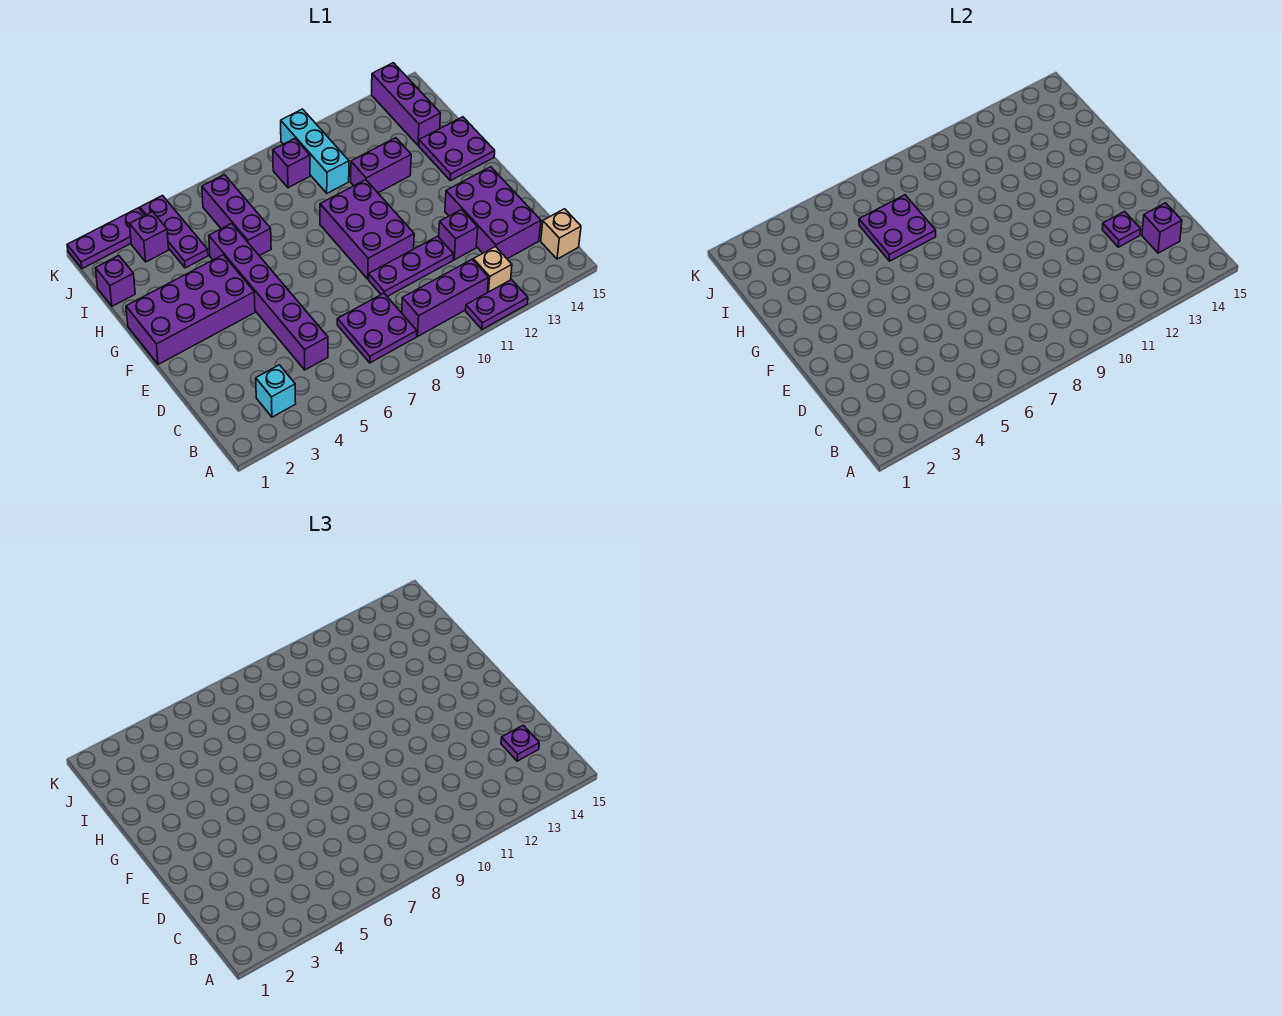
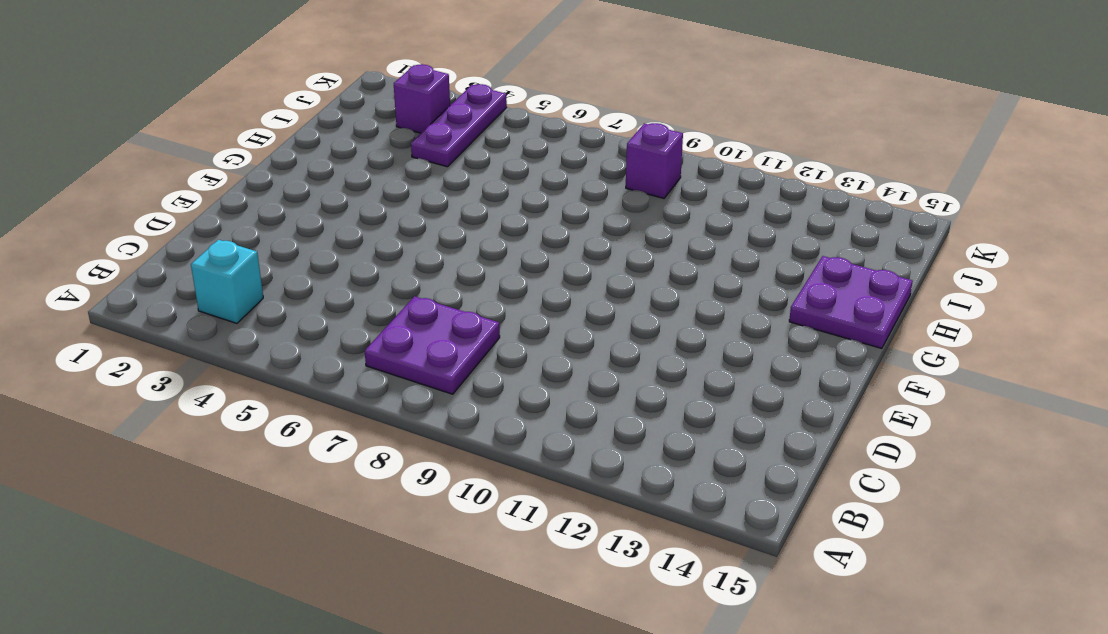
none -> purple 1x2 plate [466,280,528,329]
none -> purple 1x3 brick [402,259,489,336]
none -> tan 1x1 brick [473,246,512,293]

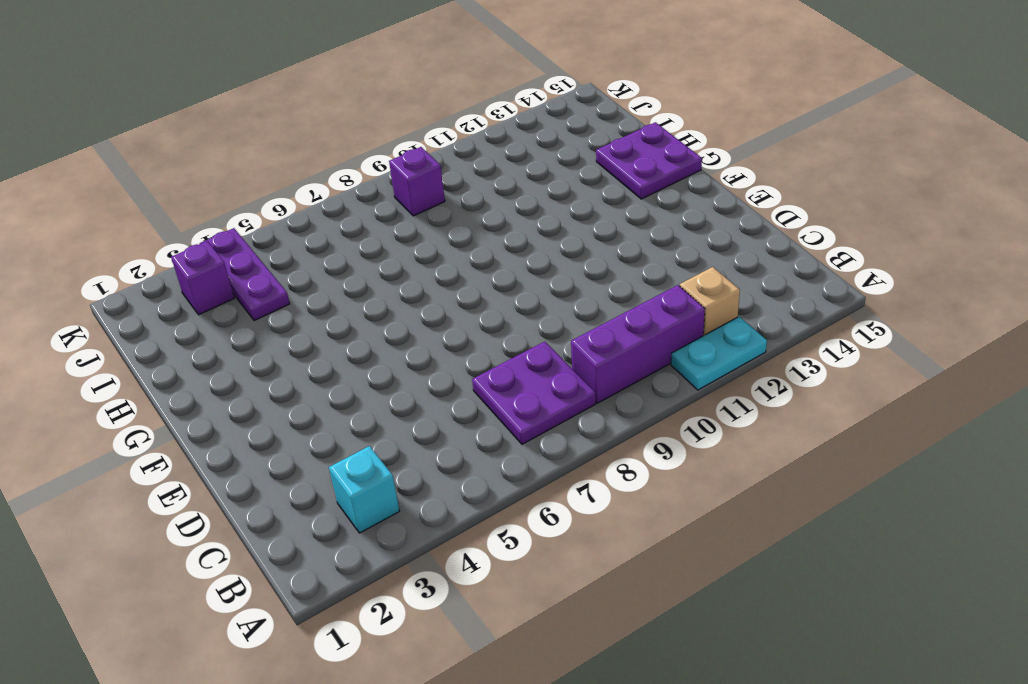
cyan 1x2 plate [671,317,767,390] -> purple 1x2 plate [466,280,528,329]
none -> tan 1x1 brick [541,209,581,259]
none -> purple 1x6 brick [209,223,328,370]
none -> purple 2x3 brick [445,167,541,259]

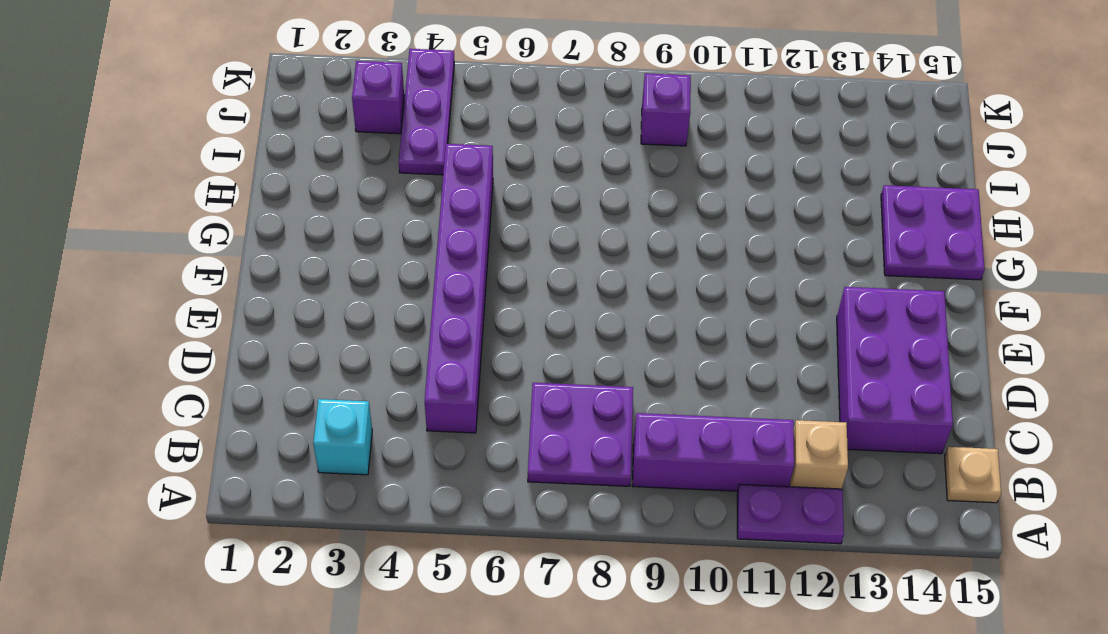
tan 1x1 plate [945,447,1001,503] -> tan 1x1 brick [541,209,581,259]
none -> purple 1x3 plate [369,236,454,296]
none -> purple 1x1 brick [439,210,478,260]
none -> purple 2x3 brick [320,180,414,279]

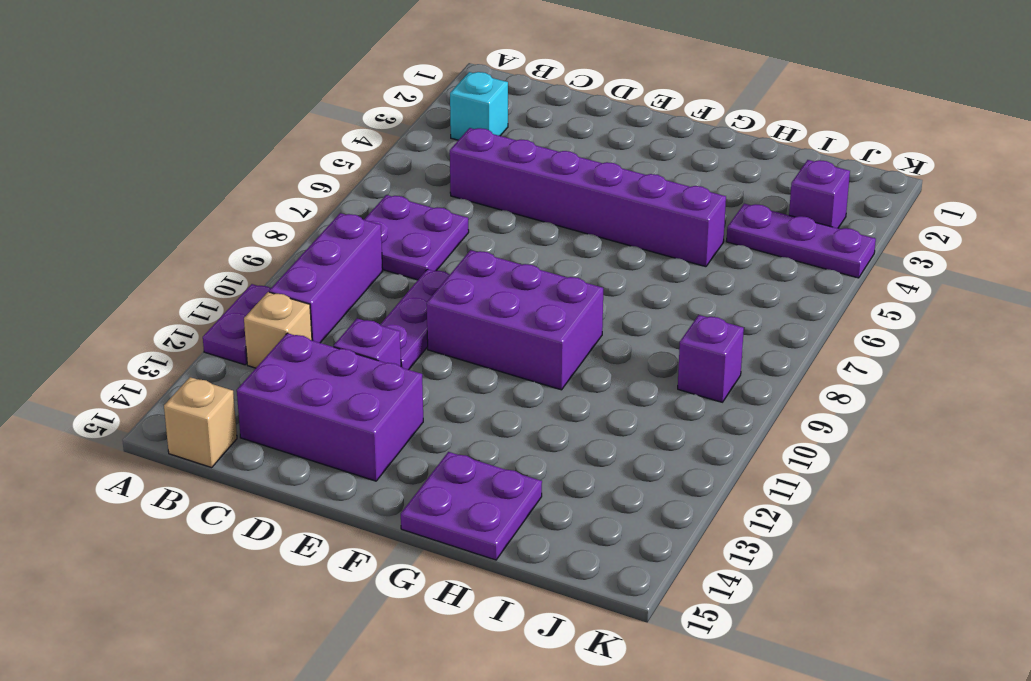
none -> purple 2x4 brick [126,255,255,364]
none -> purple 1x3 brick [202,175,271,256]
none -> purple 1x2 brick [351,138,411,193]

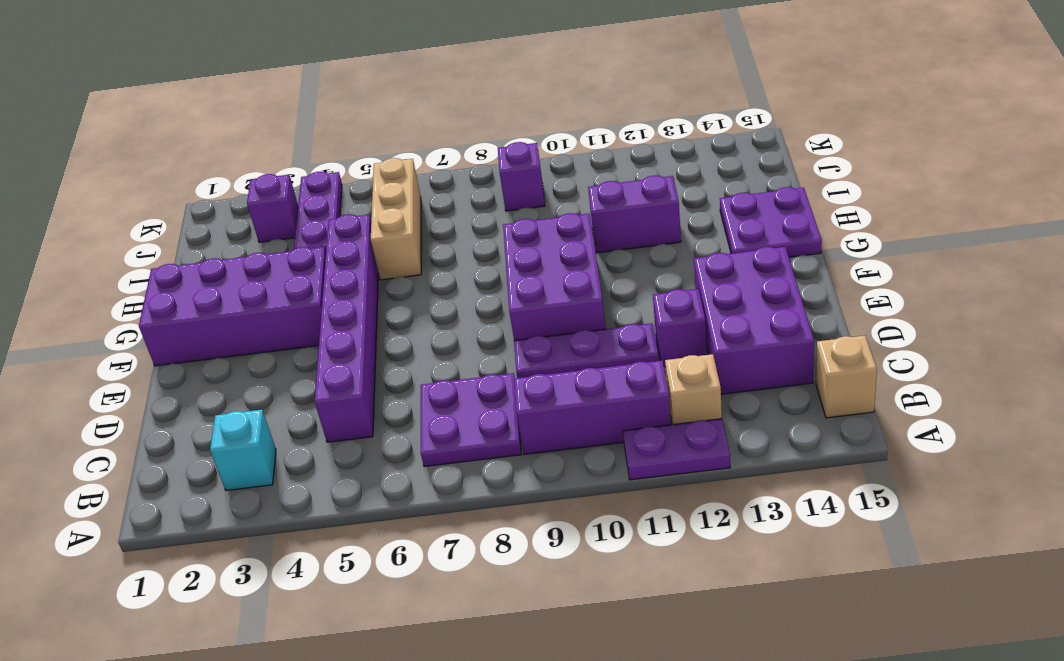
tan 1x3 brick [371,158,421,280] -> purple 1x3 brick [202,175,271,256]
none -> purple 1x1 brick [95,256,135,306]
none -> cyan 1x3 brick [281,109,349,193]
none -> purple 1x3 brick [372,63,441,145]

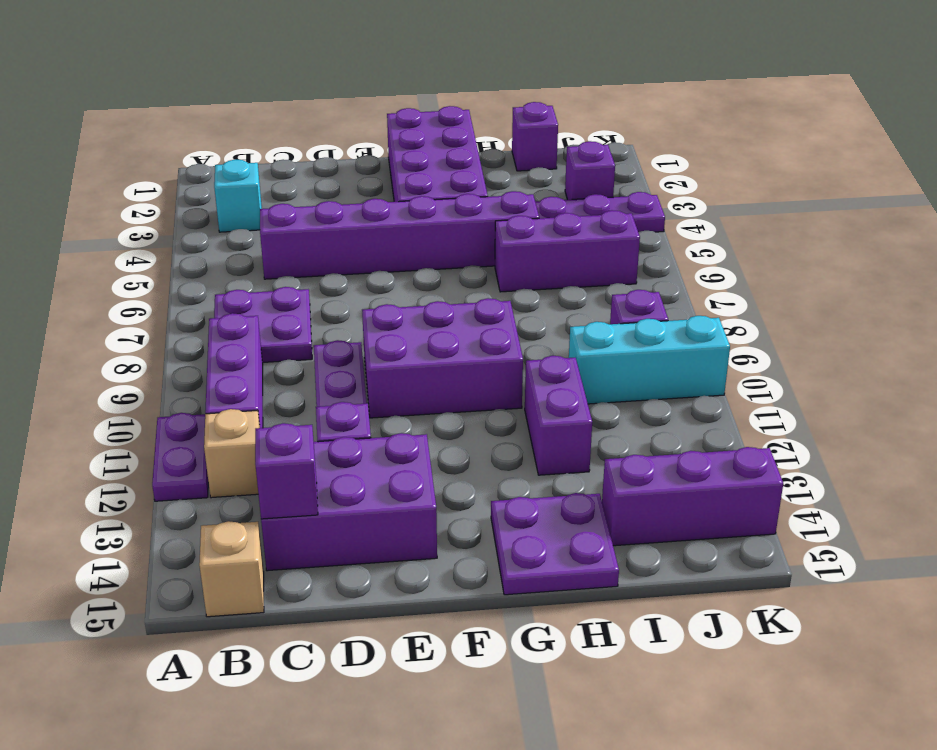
none -> purple 1x3 plate [67,208,145,269]
none -> purple 1x1 plate [1102,212,1141,247]
none -> purple 2x2 plate [859,195,936,261]

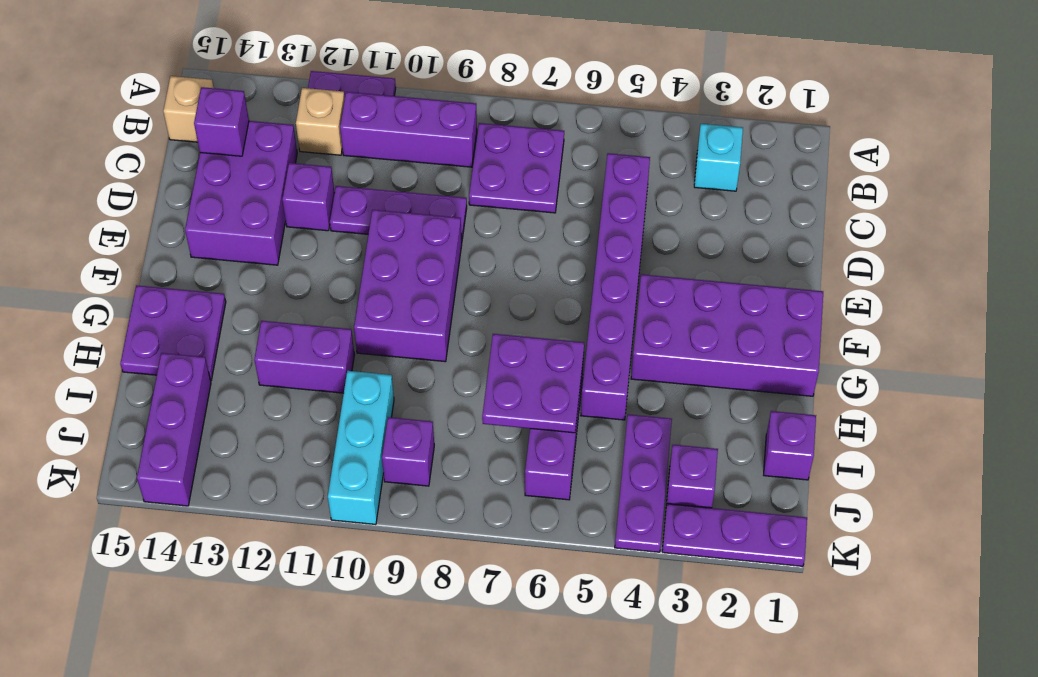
none -> purple 1x1 plate [1102,212,1141,247]
none -> purple 1x1 plate [501,725,539,761]

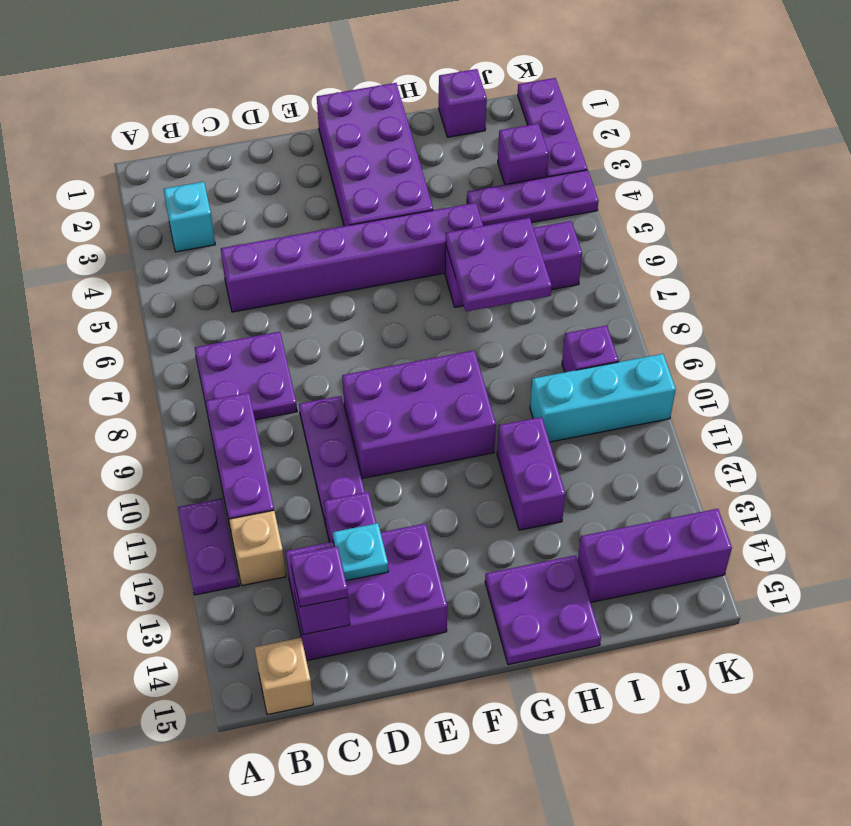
cyan 1x1 plate [333,523,388,581] -> purple 1x1 plate [1102,212,1141,247]

